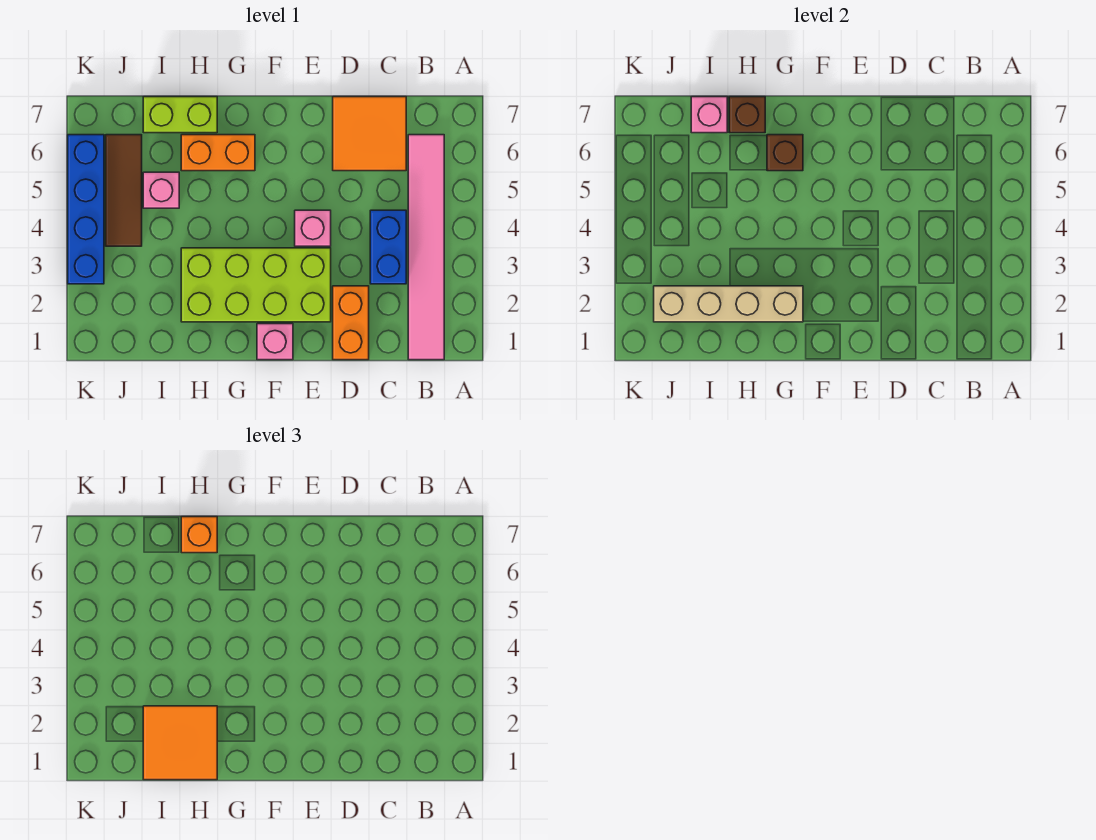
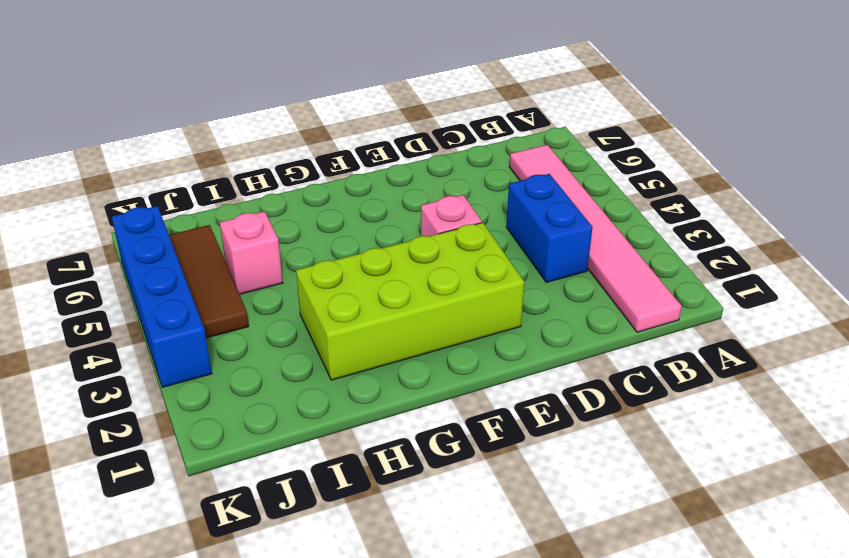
none -> orange 2x2 tile [333,97,406,171]
none -> orange 1x2 brick [333,286,369,360]
none -> pink 1x1 brick [257,324,293,360]

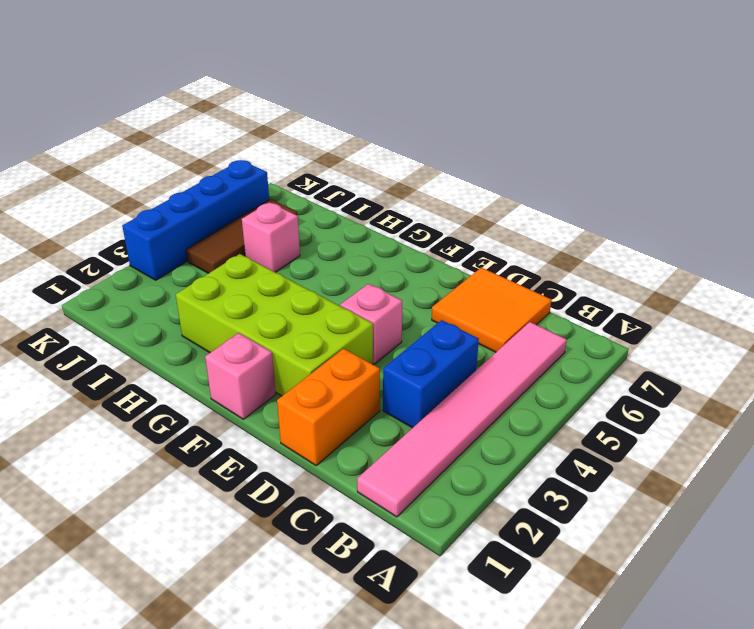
none -> orange 1x2 brick [181,135,255,171]
none -> lime 1x2 brick [143,97,217,133]
none -> tan 1x4 brick [654,286,803,322]

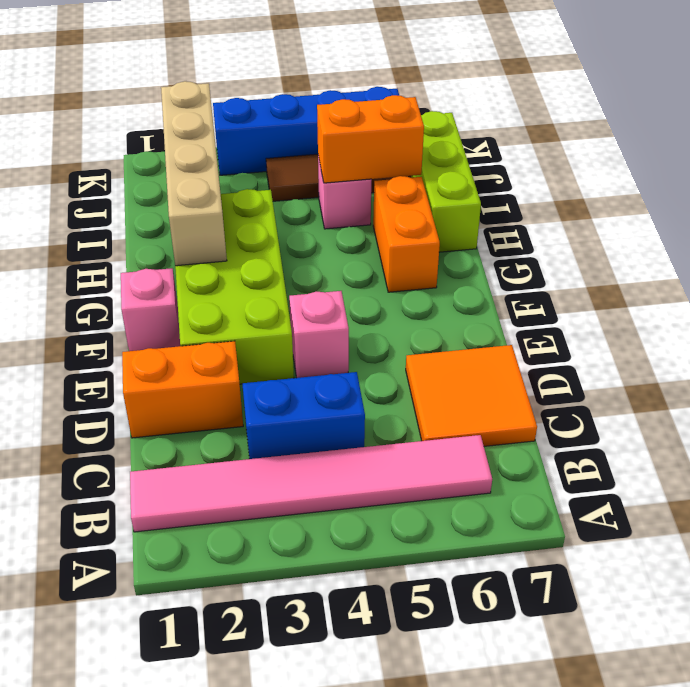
lime 1x3 brick [411,111,481,252] -> lime 1x2 brick [143,97,217,133]
orange 1x2 brick [317,95,424,183] -> none
none -> brown 1x1 brick [767,135,803,171]
none -> brown 1x1 brick [729,97,765,133]
none -> pink 1x1 brick [691,97,727,133]

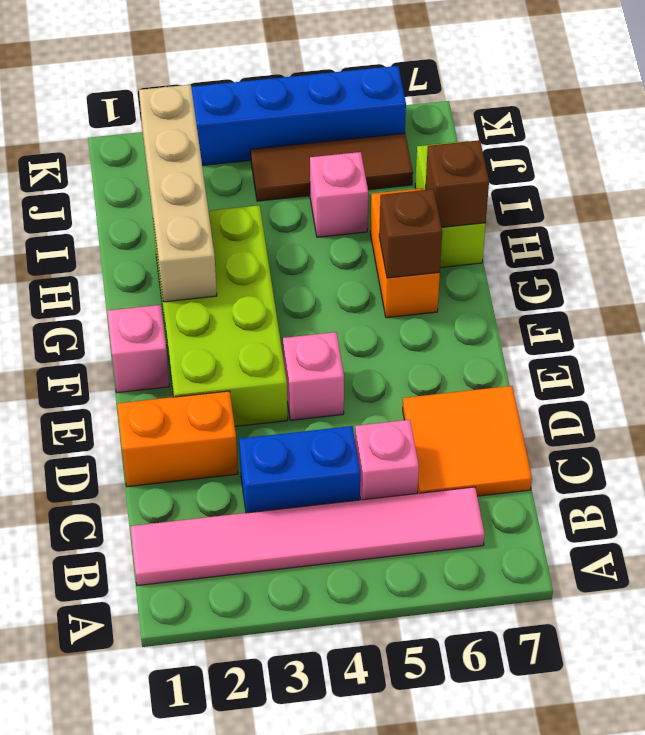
pink 1x1 brick [355,420,419,500] -> pink 1x1 brick moved to [691,97,727,133]
none -> orange 2x2 tile [143,706,217,780]
none -> orange 1x1 brick [181,517,217,553]

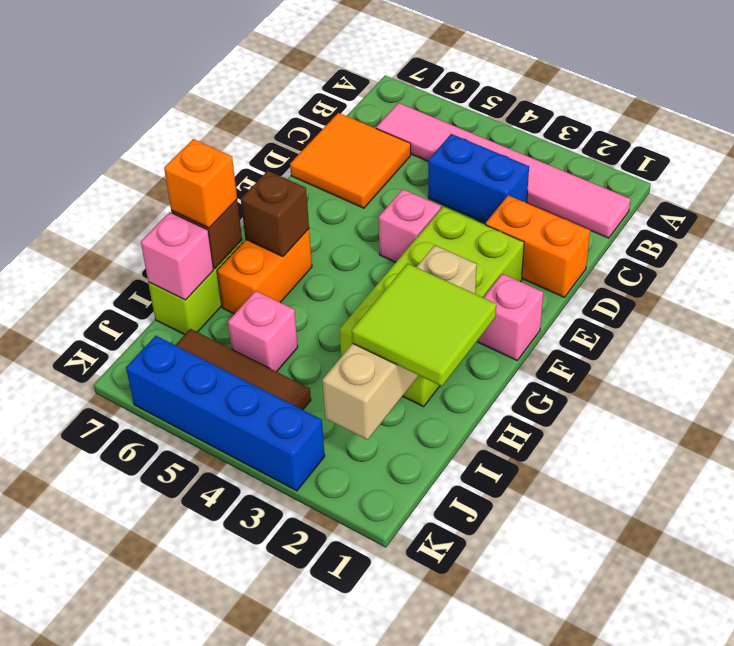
lime 2x2 tile [352,263,496,386] -> orange 2x2 tile [143,706,217,780]

